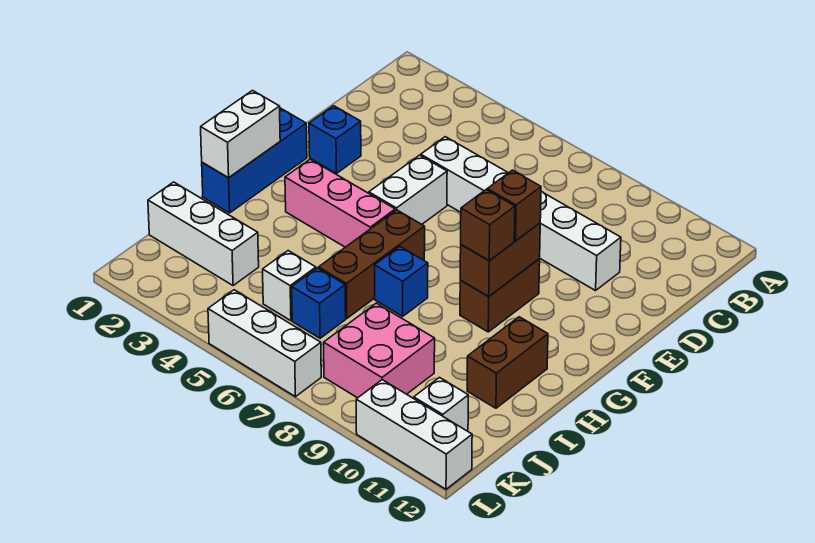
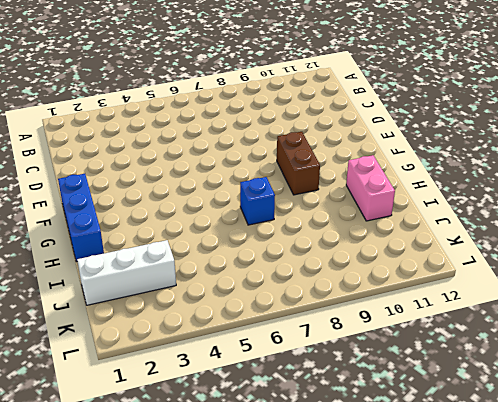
pink 1x2 brick [346,155,395,221] -> brown 1x2 brick [467,317,548,408]
none -> white 1x6 brick [421,137,621,291]
none -> blue 1x1 brick [309,106,361,173]
none -> white 1x2 brick [369,155,447,224]

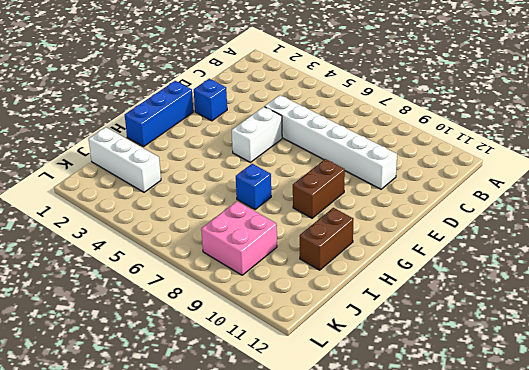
none -> pink 1x3 brick [285,159,395,247]
none -> brown 1x3 brick [319,210,425,319]
none -> white 1x1 brick [263,251,316,321]

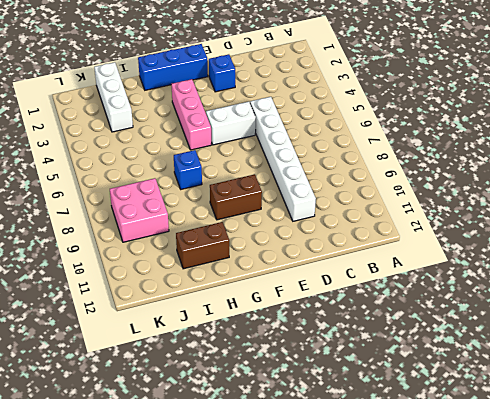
none -> brown 1x3 brick [319,210,425,319]
none -> white 1x1 brick [263,251,316,321]
none -> blue 1x1 brick [292,268,346,338]

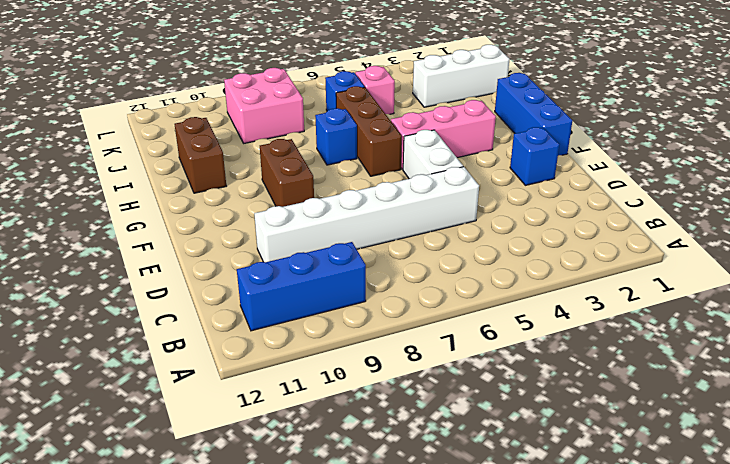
blue 1x3 brick [237,242,366,331] -> none
pink 1x1 brick [355,66,395,114] -> white 1x1 brick [263,251,316,321]
none -> white 1x1 brick [414,378,468,431]
none -> white 1x3 brick [208,290,321,397]
none -> white 1x3 brick [356,380,472,489]

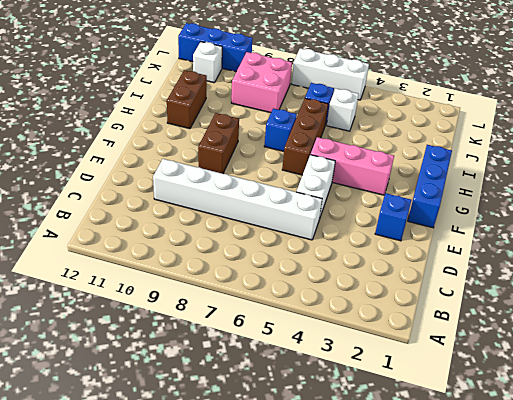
blue 1x3 brick [178,23,253,72] -> white 1x3 brick [356,380,472,489]
none -> white 1x3 brick [148,182,259,286]
none -> brown 1x2 brick [460,223,540,297]
none -> white 1x2 brick [201,91,280,178]

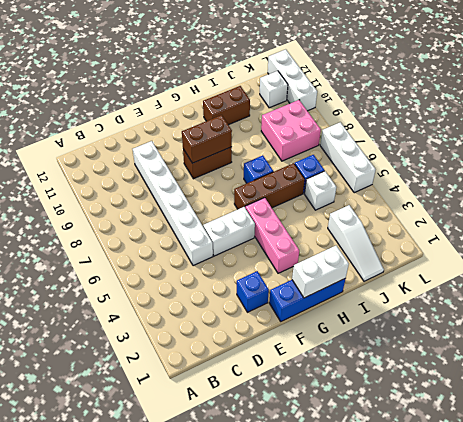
white 1x3 slope [328,205,384,281] -> white 1x3 brick [148,182,259,286]
none -> brown 1x1 brick [487,170,541,241]
none -> brown 1x1 brick [461,190,515,261]

